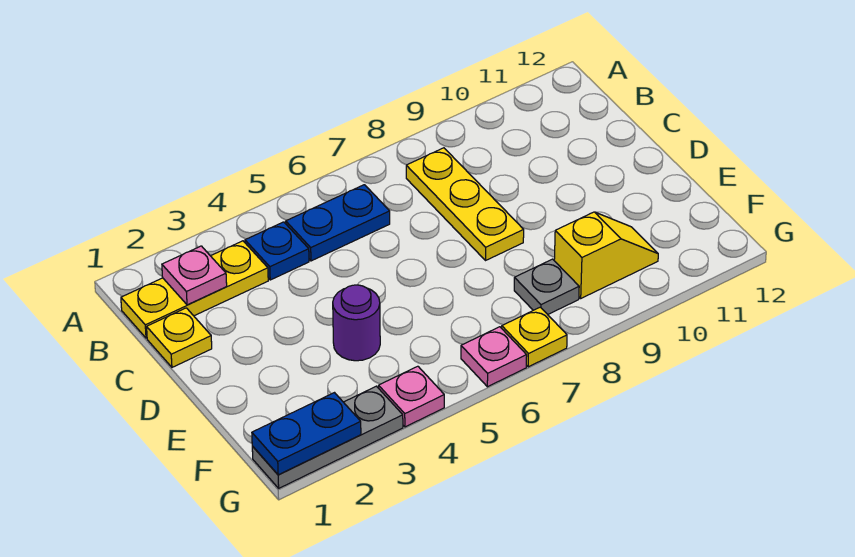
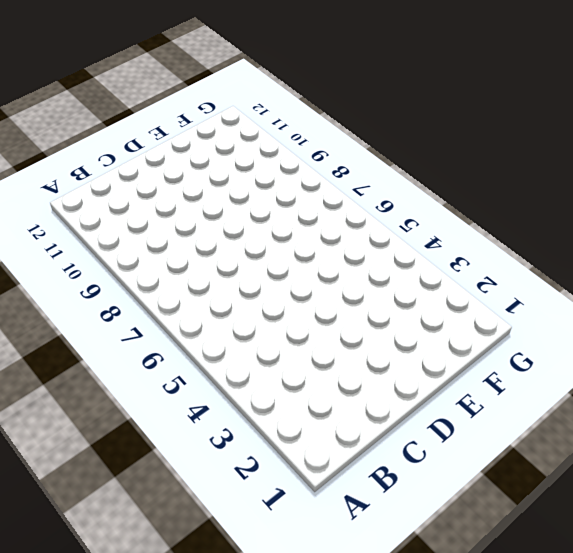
none -> yellow 1x3 plate [121,241,268,338]
none -> blue 1x1 plate [245,222,309,280]
none -> blue 1x2 plate [286,185,390,261]

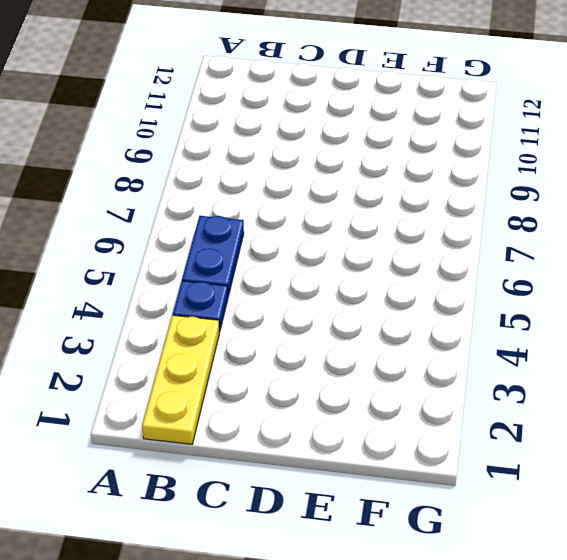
none -> yellow 1x3 plate [406,148,524,260]
none -> yellow 1x1 plate [147,308,212,367]
none -> purple 1x1 round brick [333,285,380,361]

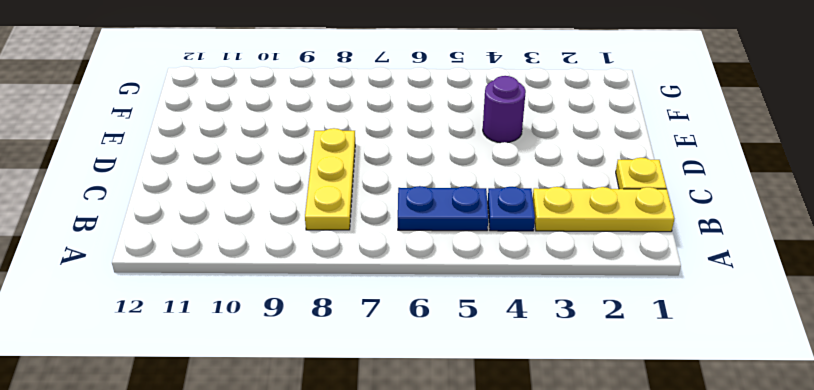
none -> grey 1x1 plate [514,259,579,314]
none -> yellow 1x2 slope [554,212,658,298]
none -> grey 1x3 plate [252,386,403,488]

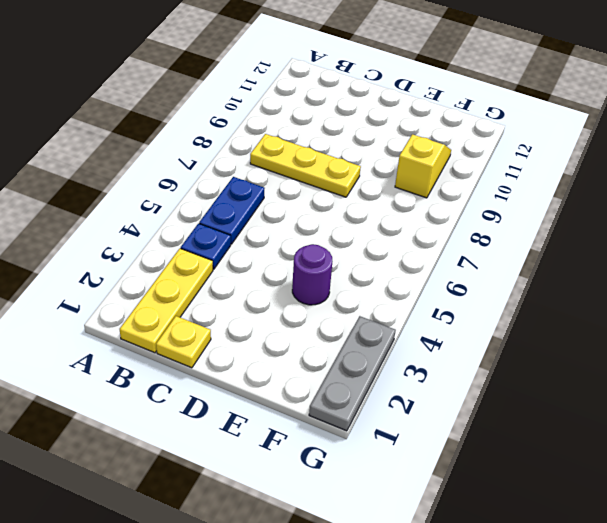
none -> grey 1x1 plate [514,259,579,314]
none -> pink 1x1 plate [379,366,444,427]
none -> pink 1x1 plate [461,327,527,387]

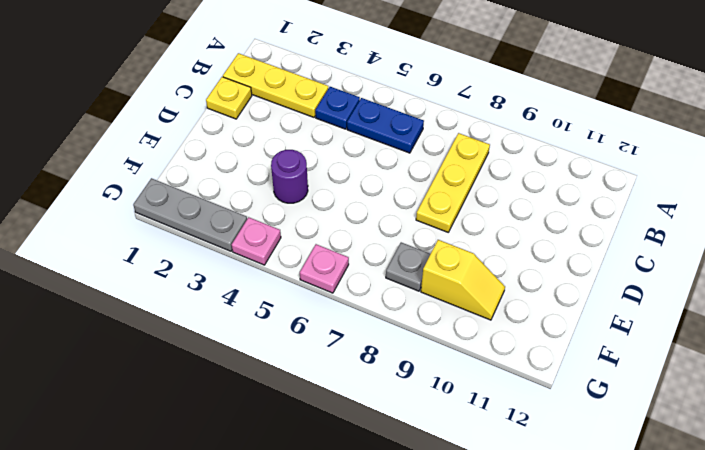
none -> yellow 1x1 plate [502,307,567,367]
none -> pink 1x1 plate [162,246,227,305]
none -> blue 1x2 plate [252,393,361,475]

